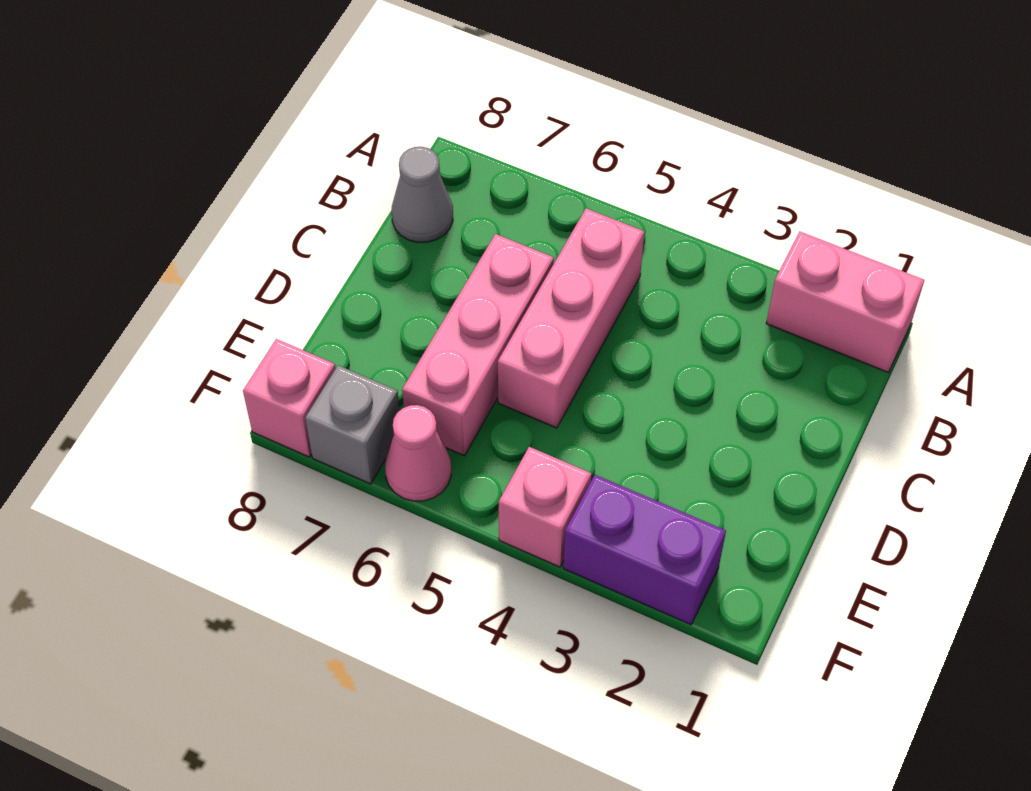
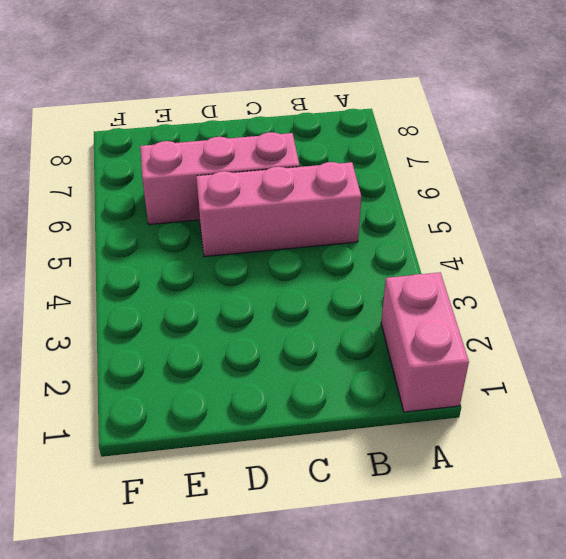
none -> grey 1x1 cone [392,147,453,242]
none -> purple 1x2 brick [563,475,726,625]

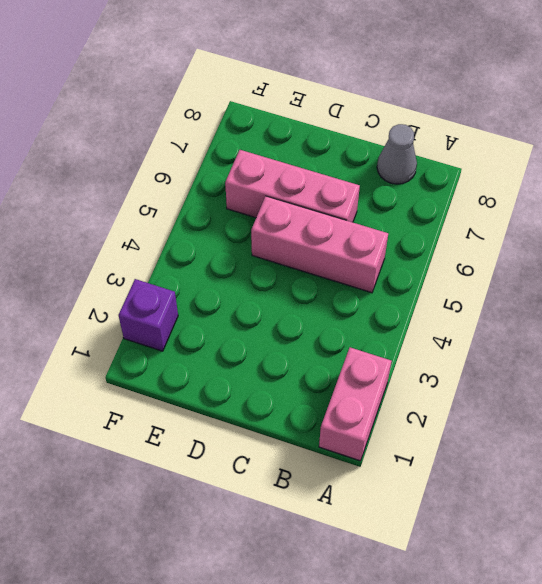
purple 1x1 brick [118,279,178,351] -> purple 1x2 brick [563,475,726,625]
none -> pink 1x1 brick [499,447,591,567]
none -> pink 1x1 cone [385,405,451,501]

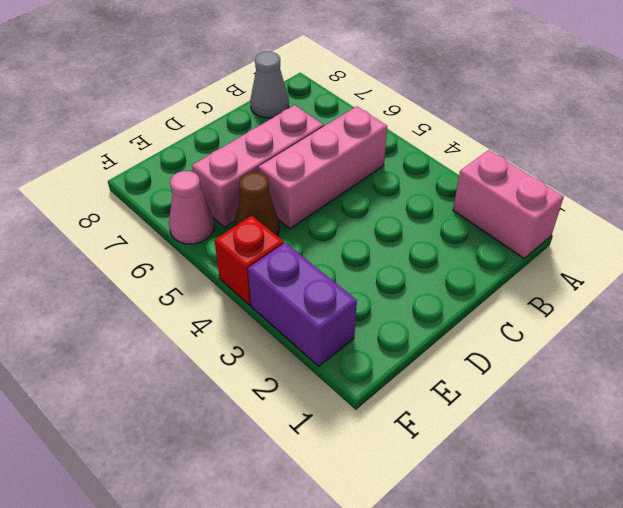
brown 1x1 cone [235,172,279,236] -> none
red 1x1 brick [215,216,284,305] -> pink 1x1 brick [499,447,591,567]
none -> grey 1x1 brick [305,365,400,484]
none -> pink 1x1 brick [243,339,336,457]

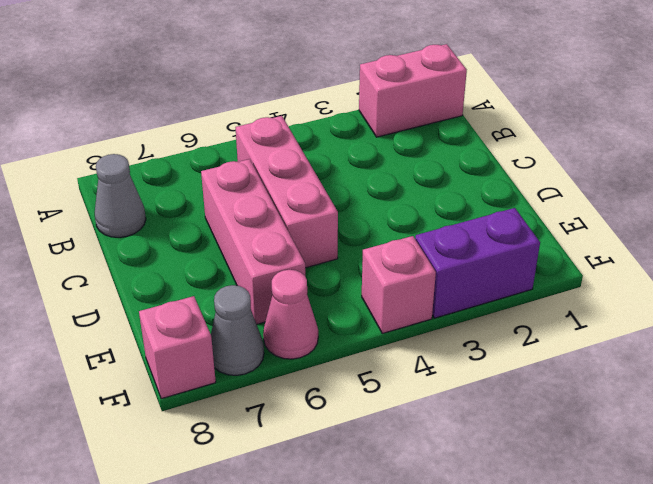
grey 1x1 cone [211,285,264,375] -> grey 1x1 brick [305,365,400,484]

